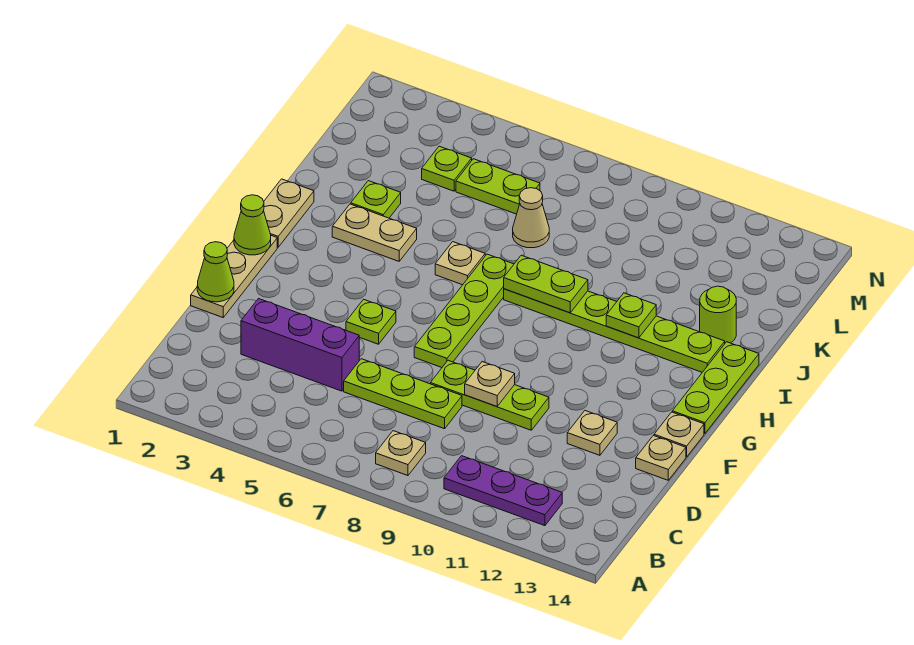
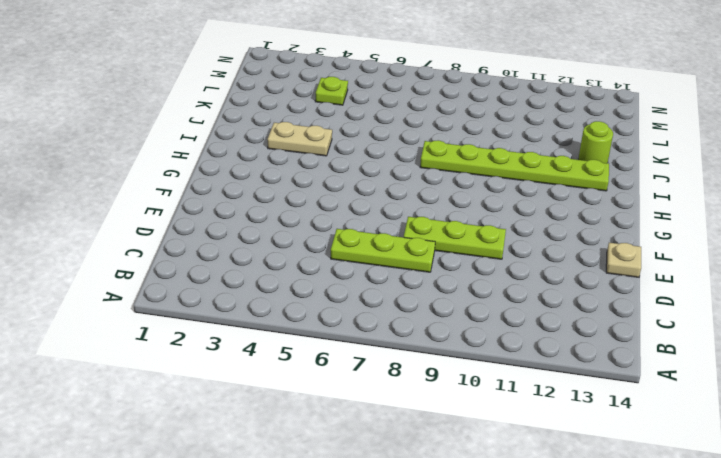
none -> tan 1x1 plate [376,431,426,476]
none -> purple 1x3 plate [444,456,562,526]
none -> purple 1x3 brick [241,299,359,391]

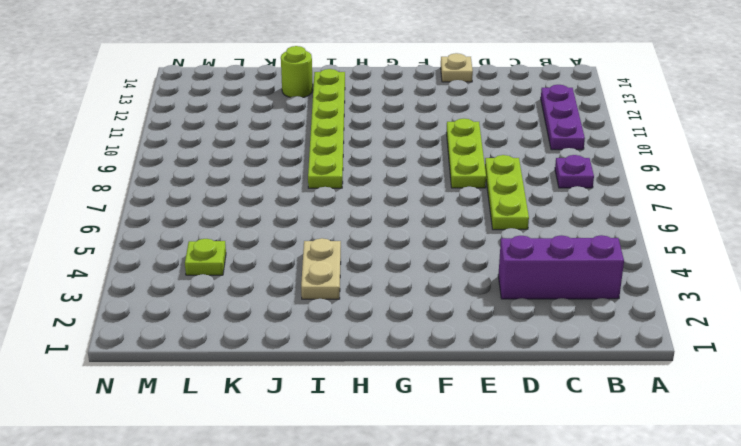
purple 1x3 brick [498,235,624,299] -> purple 1x3 brick turned to [241,299,359,391]
purple 1x1 plate [555,155,594,188] -> tan 1x1 plate [376,431,426,476]
none -> tan 1x3 plate [191,236,277,317]
none -> tan 1x1 plate [567,411,617,455]
none -> lime 1x1 plate [346,299,396,344]

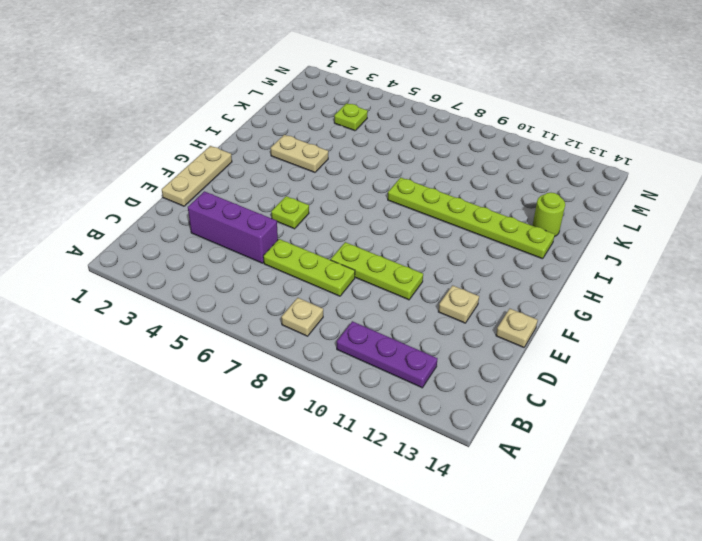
none -> lime 1x4 plate [414,254,514,367]
none -> tan 1x1 plate [654,412,704,457]
none -> lime 1x3 plate [672,342,759,434]

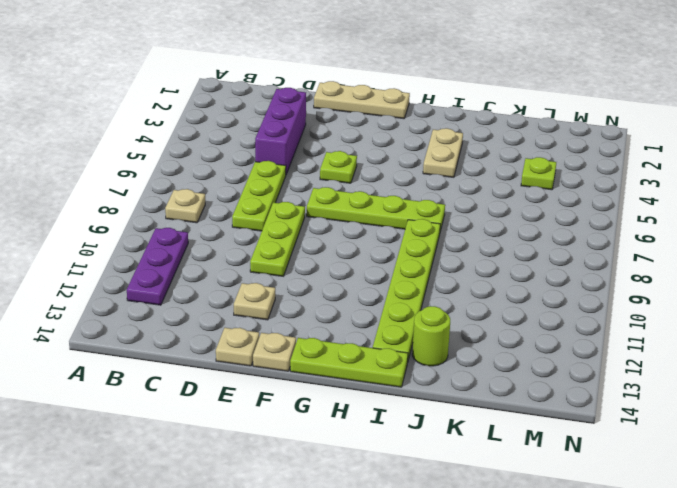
none -> tan 1x2 plate [264,179,314,247]
none -> tan 1x1 plate [435,242,485,285]
none -> lime 1x1 plate [351,181,401,218]

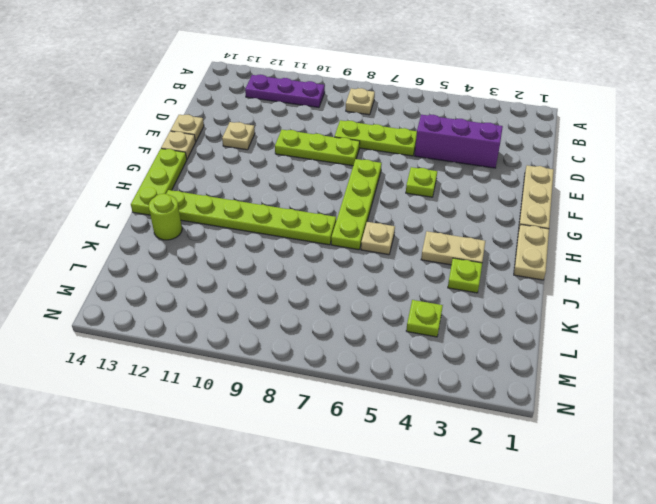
none -> tan 1x1 cone [513,188,549,248]
none -> lime 1x2 plate [456,159,540,214]
none -> lime 1x1 cone [197,242,234,302]

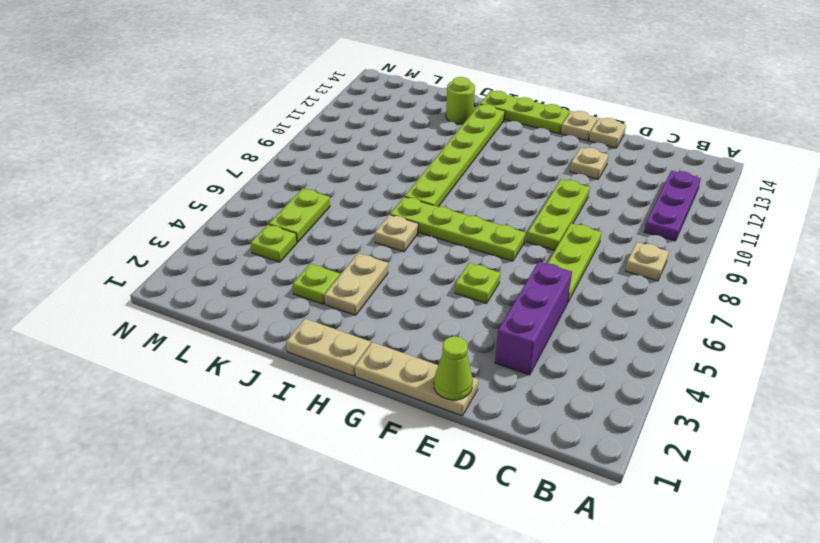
none -> tan 1x1 cone [513,188,549,248]
none -> tan 1x1 plate [465,362,515,407]
none -> lime 1x1 cone [234,195,271,255]

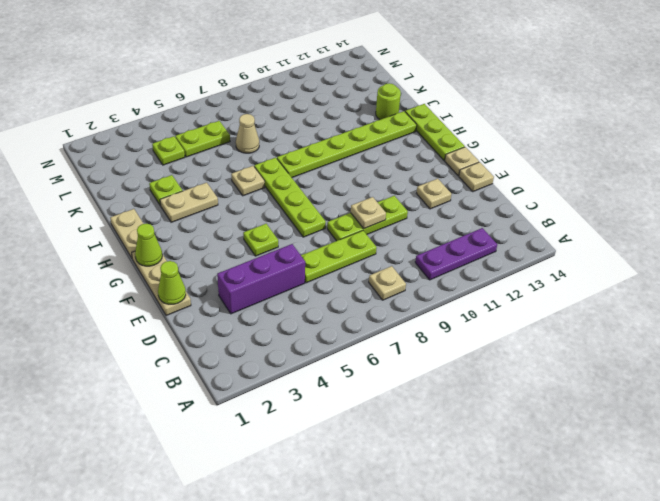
none -> lime 1x2 plate [504,255,588,313]
none -> lime 1x1 plate [606,293,656,338]

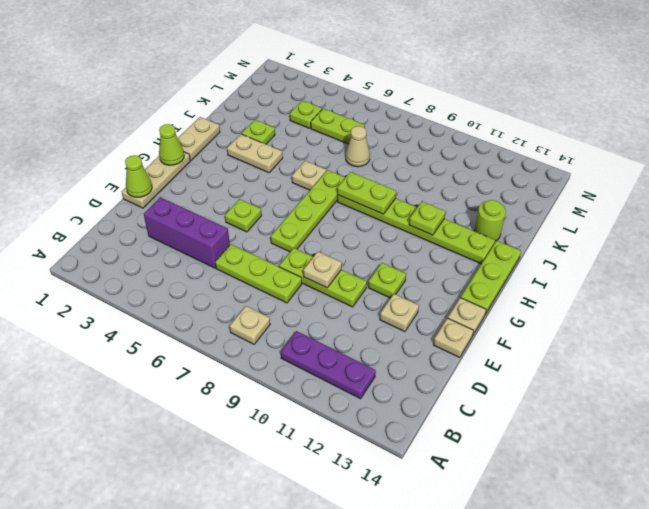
lime 1x1 plate [368,263,406,298] -> none

